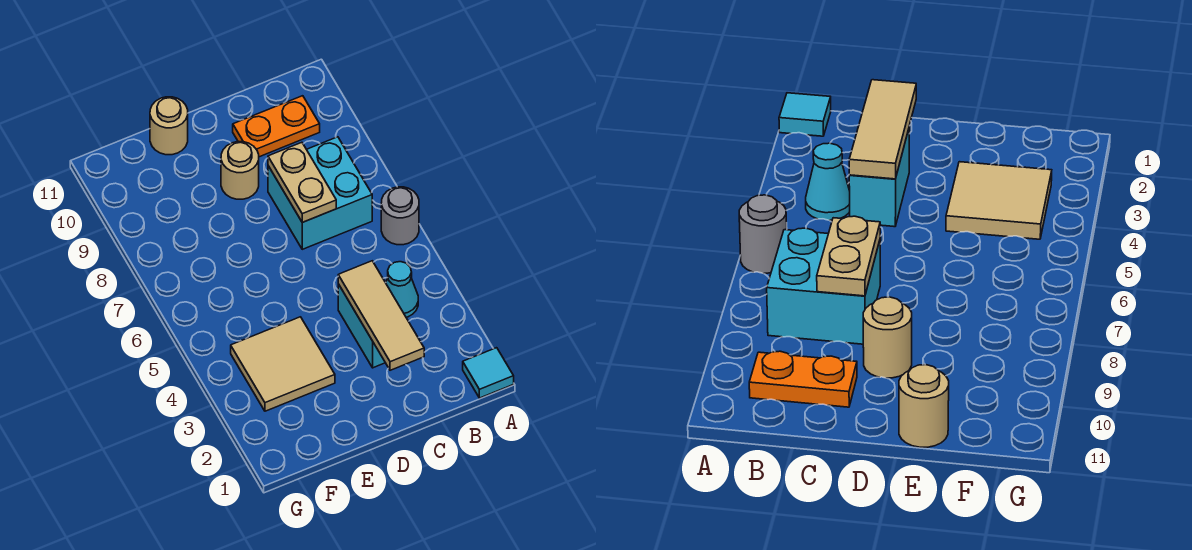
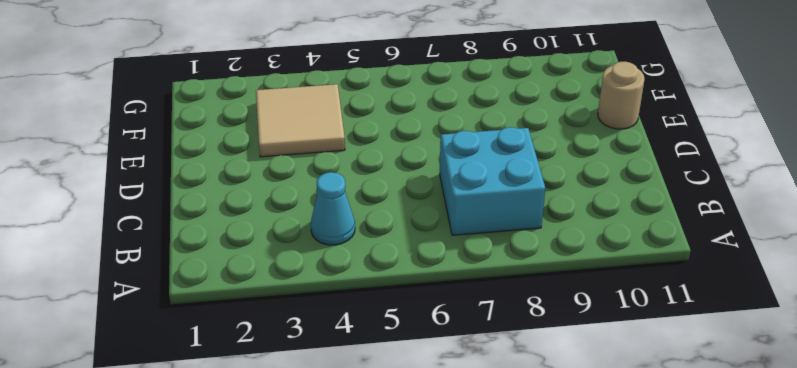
none -> cyan 1x1 tile [463,348,514,398]
none -> grey 1x1 round brick [381,187,419,245]

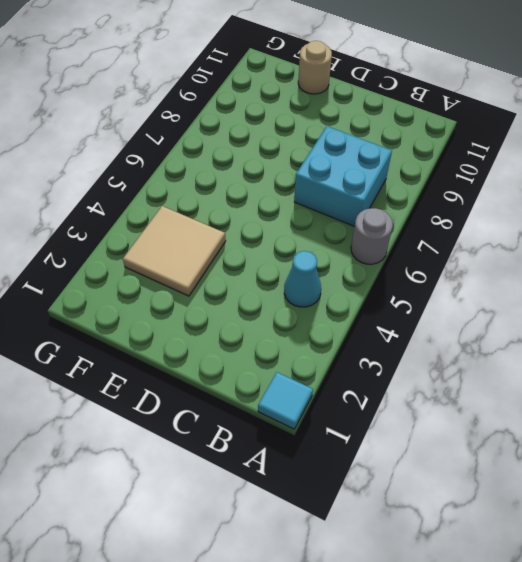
none -> orange 1x2 plate [233,96,320,157]
none -> cyan 1x2 brick [338,284,385,368]

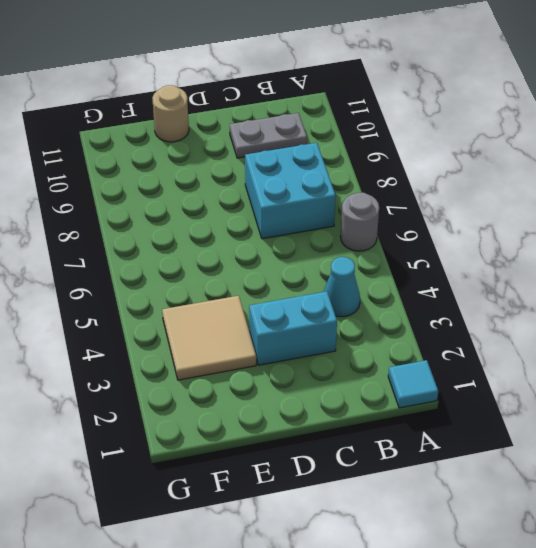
grey 1x2 plate [230,113,307,158] -> orange 1x2 plate [233,96,320,157]
cyan 1x2 brick [249,291,337,365] -> cyan 1x2 brick turned to [338,284,385,368]
none -> tan 1x1 round brick [221,142,259,199]
none -> tan 1x3 tile [338,261,424,370]

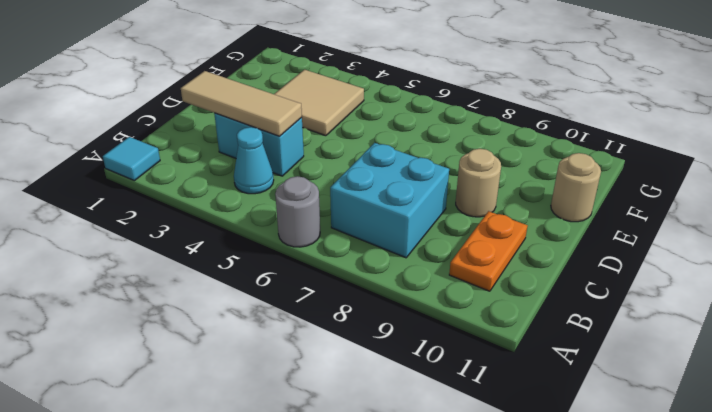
none -> tan 1x2 plate [268,142,336,222]

